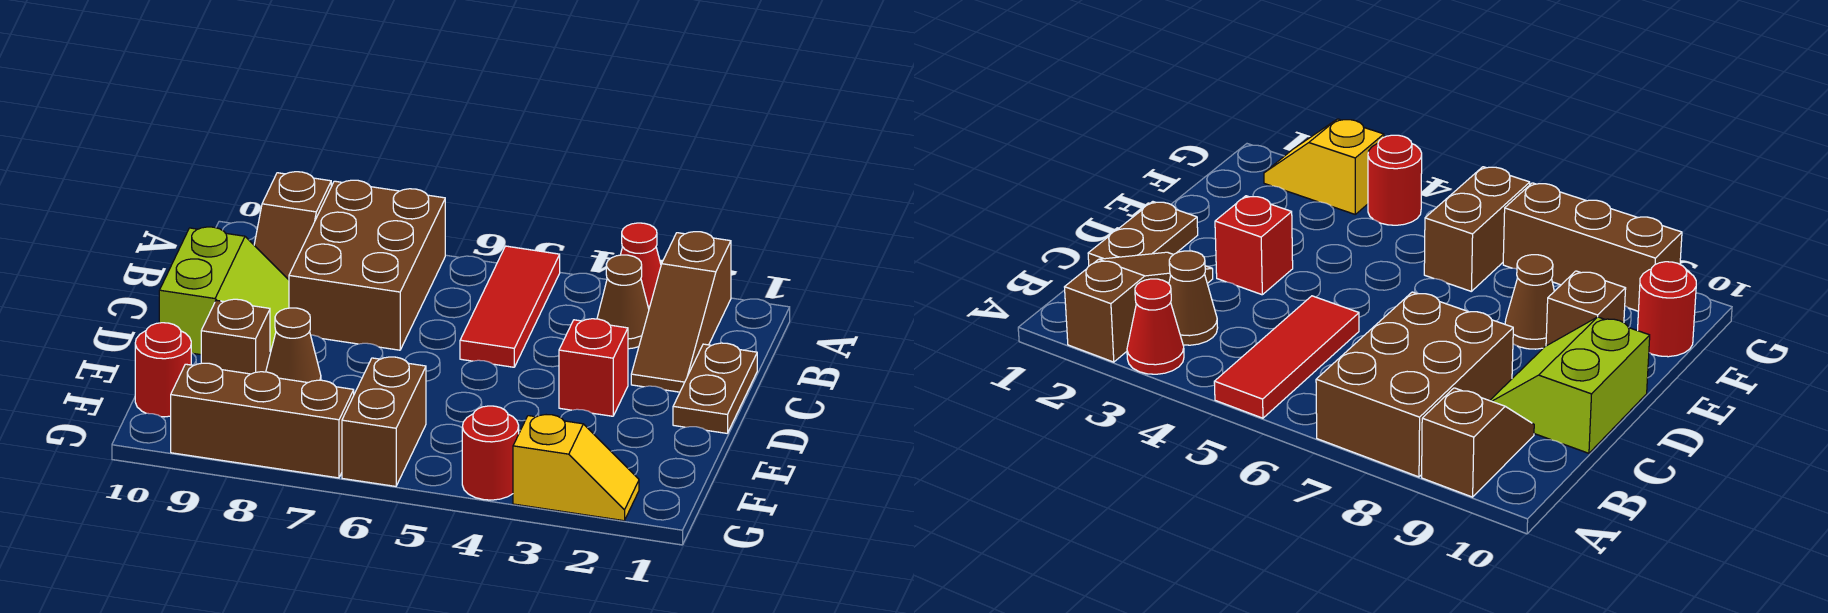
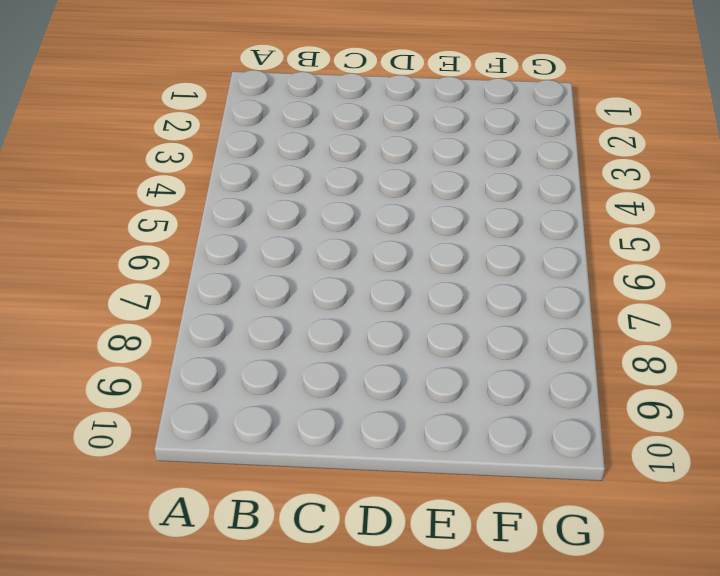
none -> brown 1x3 slope [631,232,731,392]
none -> red 1x1 cone [621,223,661,308]
none -> red 1x3 tile [460,246,560,367]

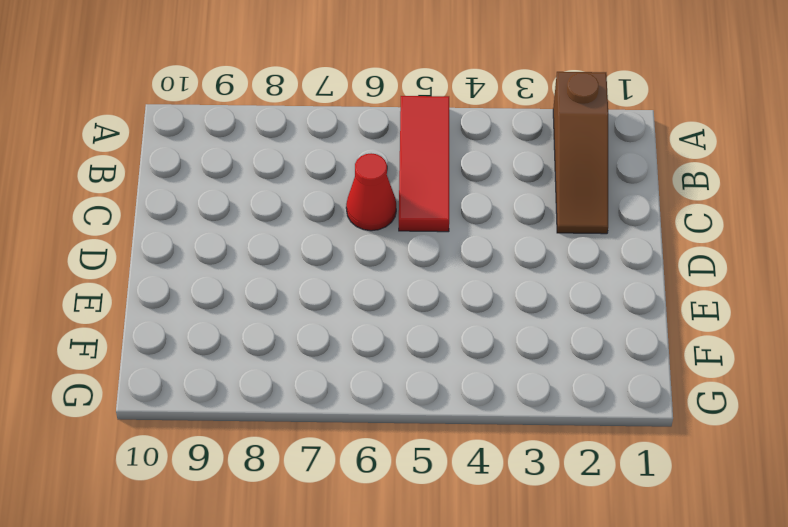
red 1x1 cone [346,153,396,231] -> red 1x1 cone moved to [621,223,661,308]
none -> brown 2x3 brick [289,180,445,350]
none -> brown 1x2 slope [254,172,331,280]
none -> brown 1x1 cone [597,255,649,349]

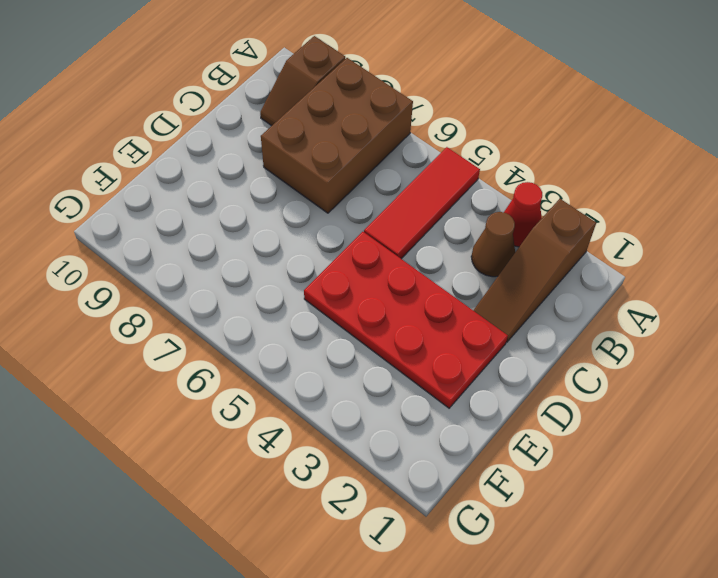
red 2x4 plate [304,232,508,408] -> red 1x1 brick [559,319,628,416]
none -> brown 1x2 plate [673,343,757,433]
none -> lime 2x2 slope [159,227,289,355]
none -> brown 1x1 cone [266,308,321,382]

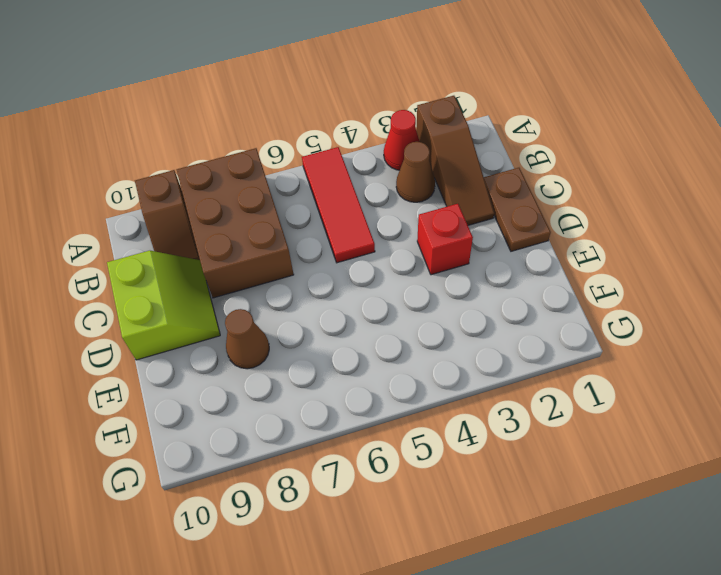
none -> brown 1x1 brick [201,299,270,374]
none -> brown 1x2 brick [342,357,426,486]
none -> red 1x1 round brick [135,323,191,417]

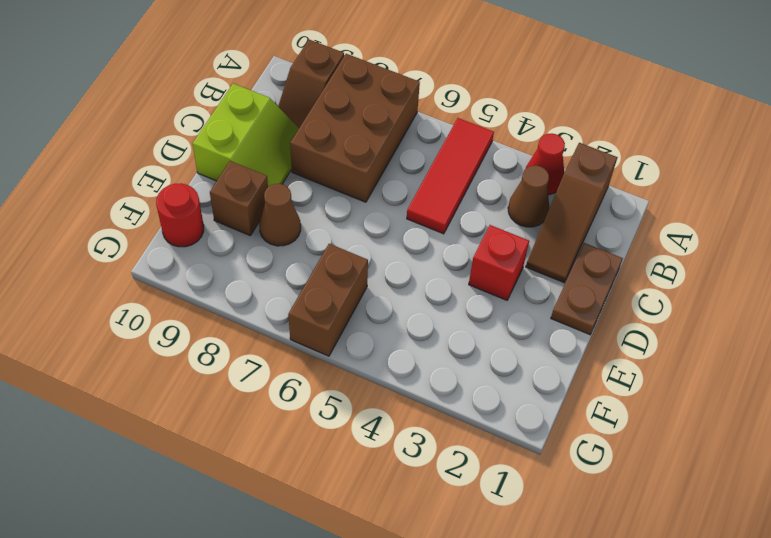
none -> yellow 1x2 slope [513,415,639,521]
none -> red 1x1 round brick [462,406,519,500]
none -> brown 1x3 brick [171,363,354,478]

